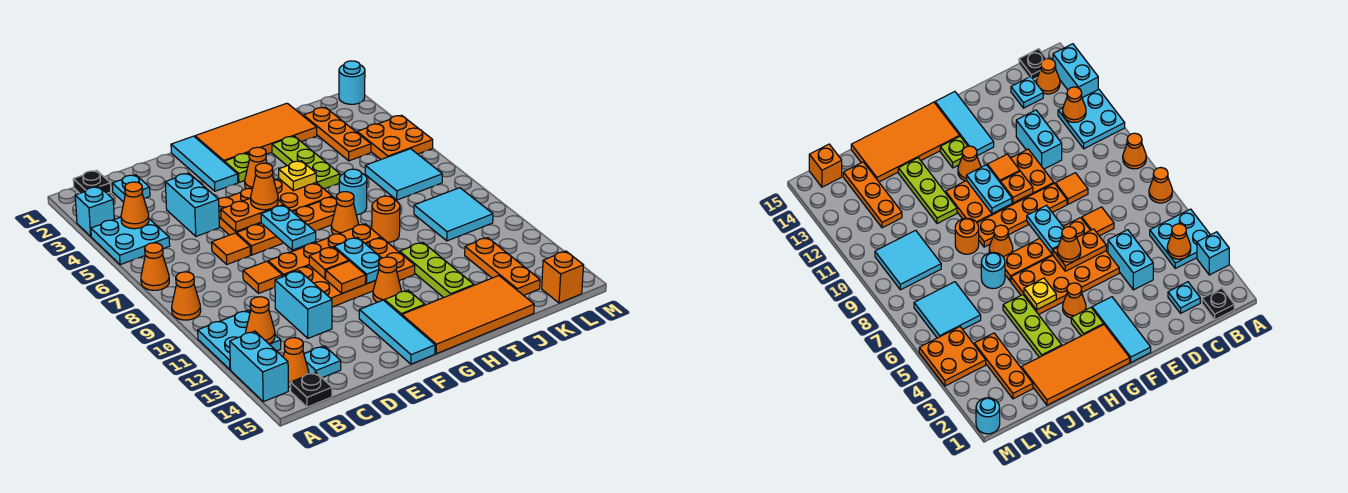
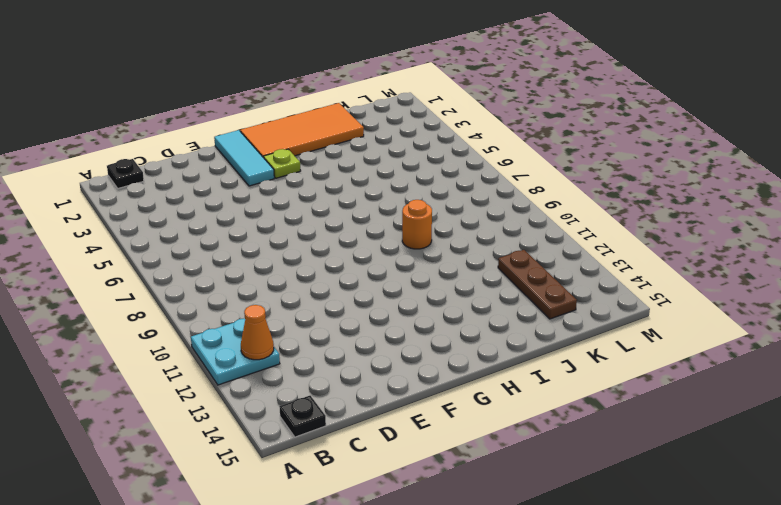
brown 1x3 plate [498,250,577,319] -> orange 1x3 plate [465,238,540,295]
none -> cyan 1x1 brick [75,187,114,236]
none -> cyan 2x2 plate [91,217,170,265]
none -> orange 1x1 cone [141,243,169,290]
none -> orange 1x1 cone [172,272,201,320]

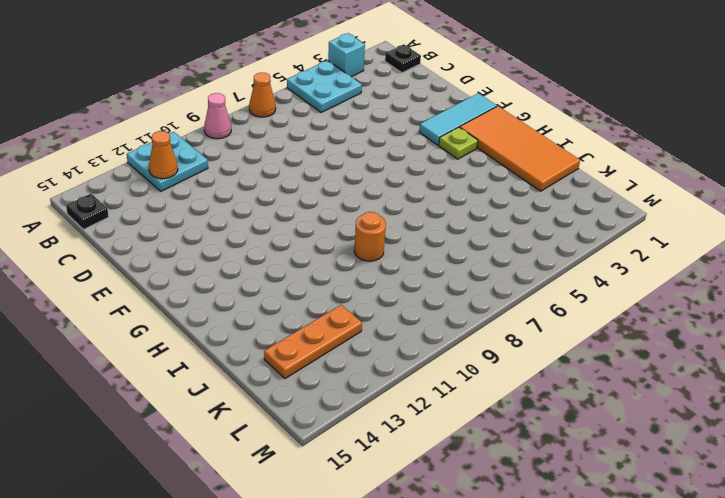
pink 1x1 cone [204,93,231,139] -> orange 1x1 cone [172,272,201,320]
none -> cyan 1x2 brick [230,331,288,402]
none -> orange 1x1 cone [283,338,309,387]
none -> cyan 1x1 plate [112,175,150,202]
none -> cyan 1x1 plate [304,346,341,378]

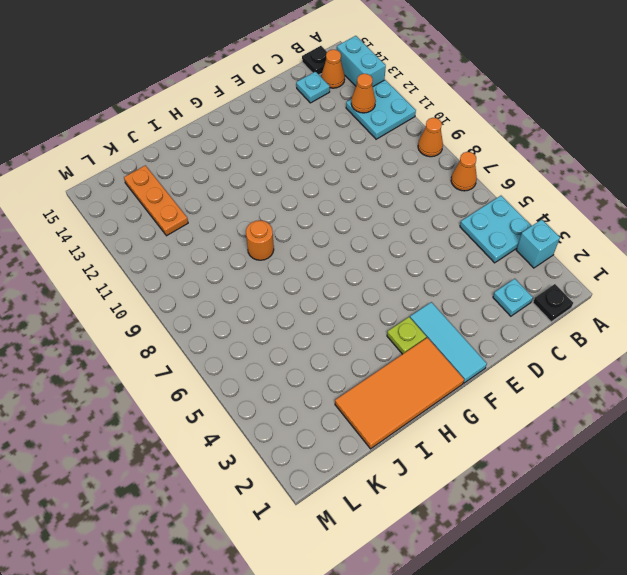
none -> cyan 1x2 brick [165,173,219,236]
none -> orange 1x1 tile [212,233,250,264]
none -> orange 1x1 tile [243,261,282,293]
none -> cyan 1x2 brick [275,271,332,338]

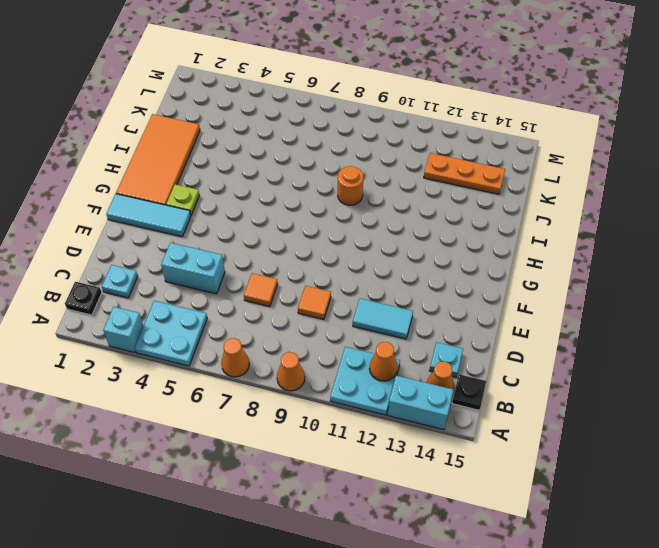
cyan 1x2 tile [353,299,413,339] -> cyan 1x2 brick [275,271,332,338]
none -> orange 2x4 plate [219,179,332,235]
none -> orange 1x4 plate [237,197,337,255]
none -> orange 1x4 plate [268,224,381,277]
none -> orange 2x4 plate [284,238,415,307]

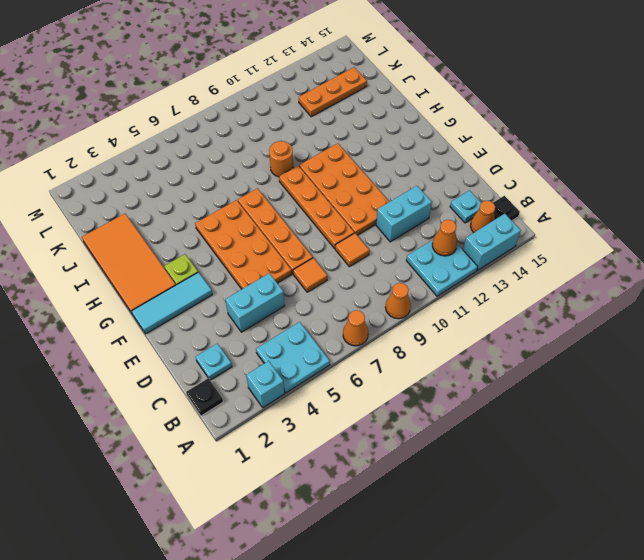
none -> cyan 1x3 tile [359,300,435,364]
none -> orange 1x1 cone [245,147,267,189]
none -> orange 1x1 cone [373,257,402,302]
none -> lime 1x1 plate [385,290,425,316]

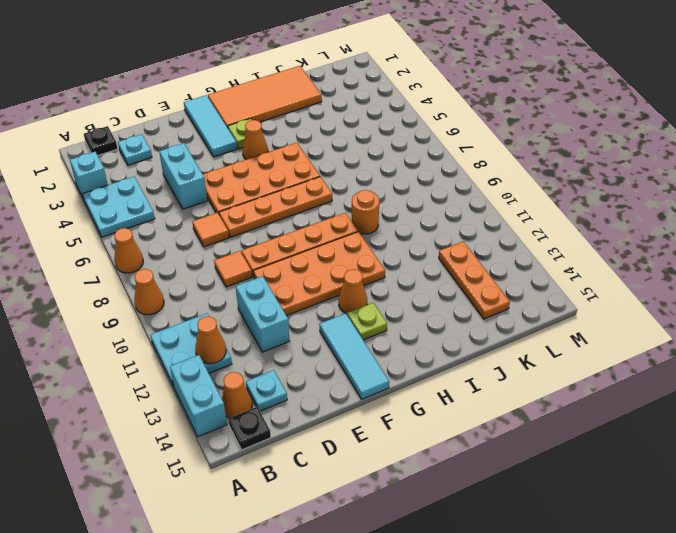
none -> orange 2x4 tile [402,276,534,354]
none -> orange 1x1 cone [331,192,359,234]
none -> lime 1x3 plate [272,136,340,189]
none -> cyan 1x1 round brick [339,169,367,215]

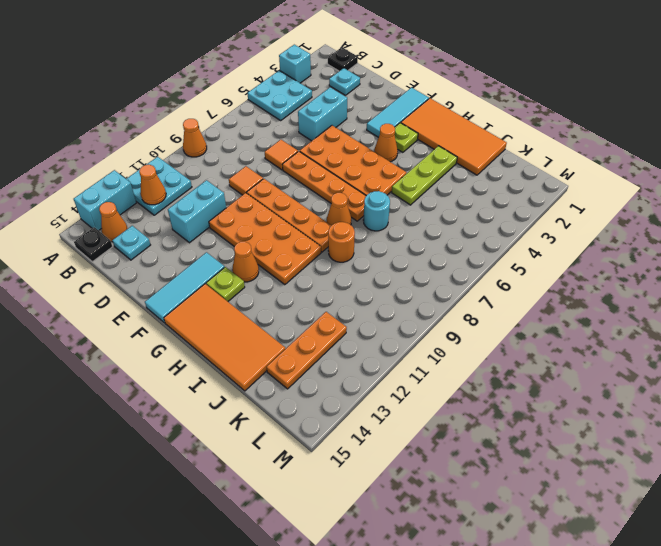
none -> orange 1x1 cone [141,243,169,290]
none -> lime 1x3 plate [400,242,474,298]
none -> orange 1x3 plate [303,107,371,161]
none -> cyan 2x2 tile [365,149,442,200]

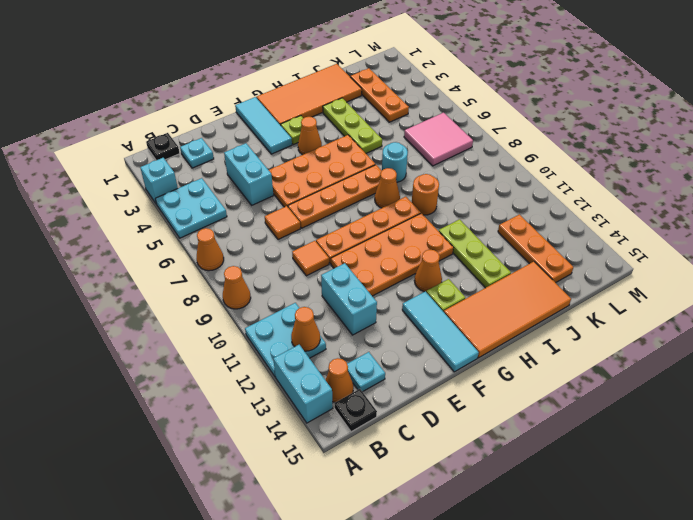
pink 2x2 tile [404,113,473,166] -> cyan 2x2 tile [365,149,442,200]
none -> cyan 2x2 tile [414,188,493,241]
none -> orange 2x2 plate [357,115,433,159]
none -> orange 1x1 brick [542,251,584,303]
none -> cyan 1x1 round brick [339,61,365,104]

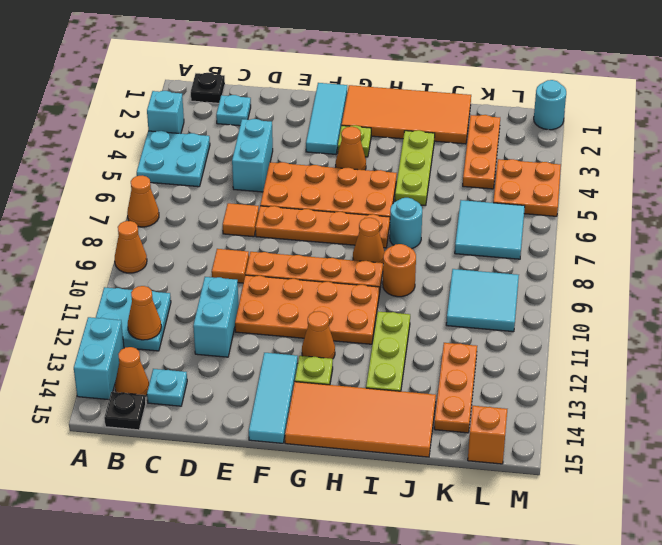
none -> orange 1x1 cone [121,182,149,229]
none -> orange 1x2 plate [221,198,283,231]
none -> cyan 1x2 plate [261,205,316,250]
none -> orange 1x1 plate [309,247,349,279]

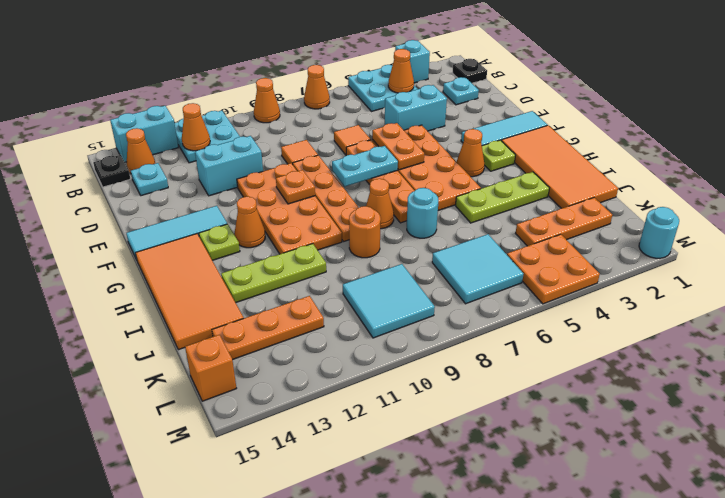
none -> orange 1x1 tile [326,261,366,293]
none -> cyan 1x2 plate [334,237,382,284]
none -> yellow 1x1 plate [279,161,316,191]
none -> orange 1x1 cone [251,163,278,210]

